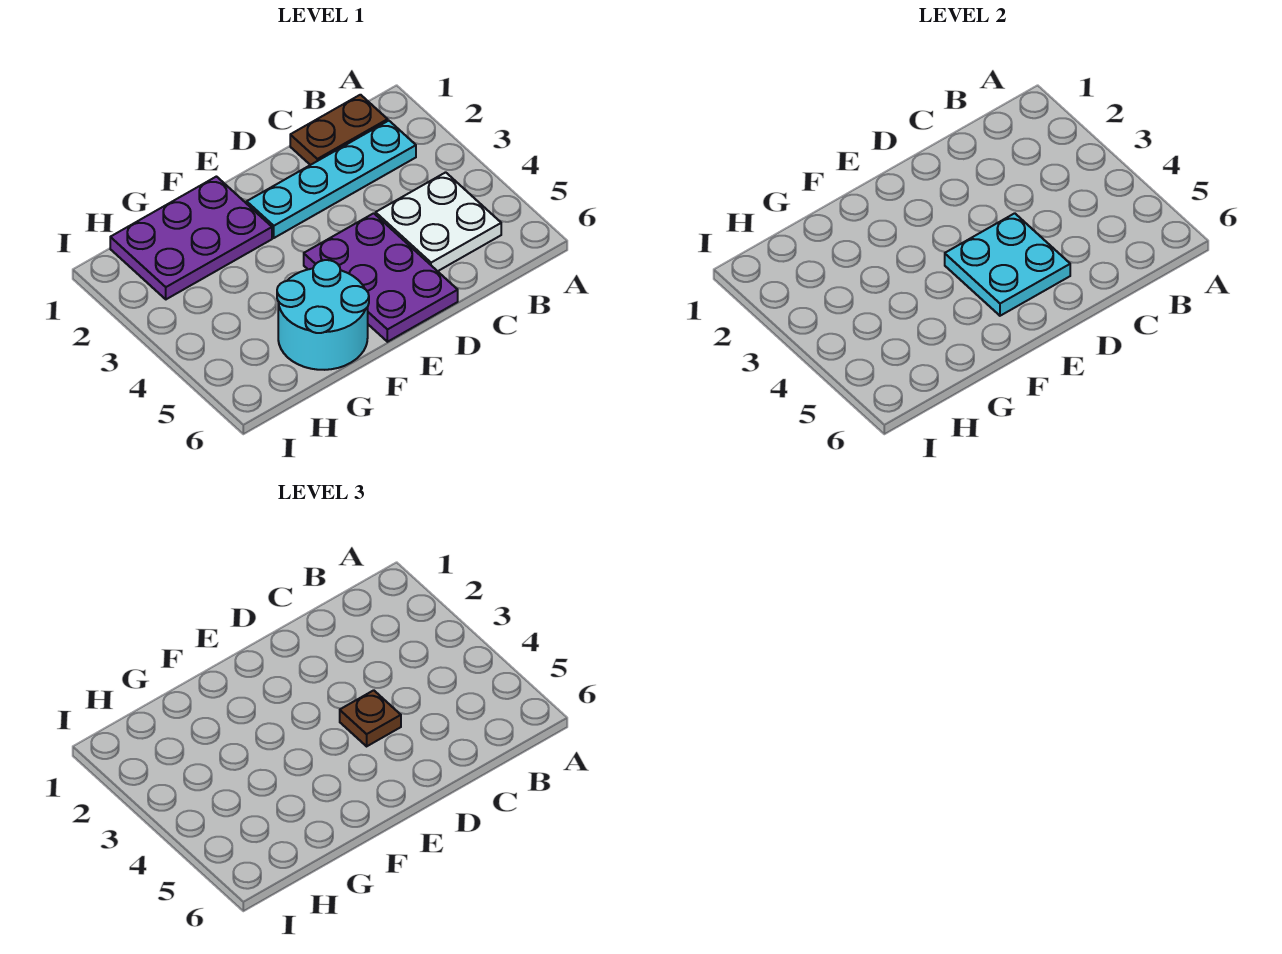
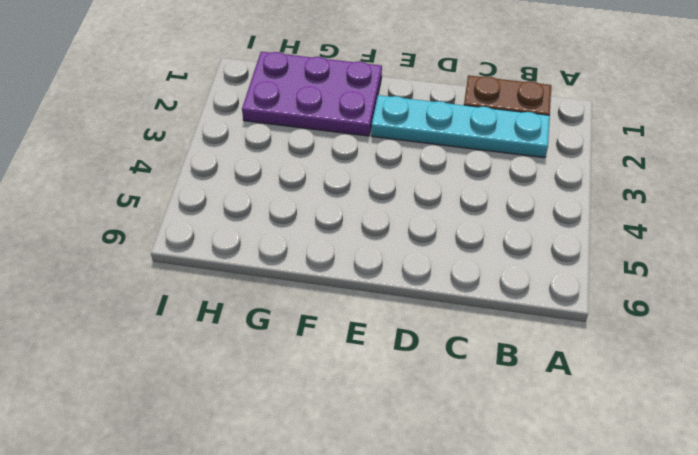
none -> white 2x2 plate [376,172,501,271]
none -> purple 2x3 plate [304,213,458,342]

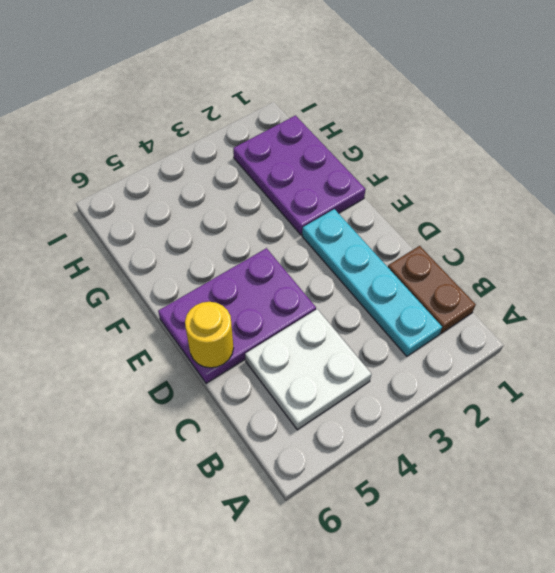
yellow 1x1 round brick [185,302,233,368] -> none
none -> cyan 2x2 round brick [277,260,369,370]
none -> cyan 2x2 plate [945,213,1070,316]

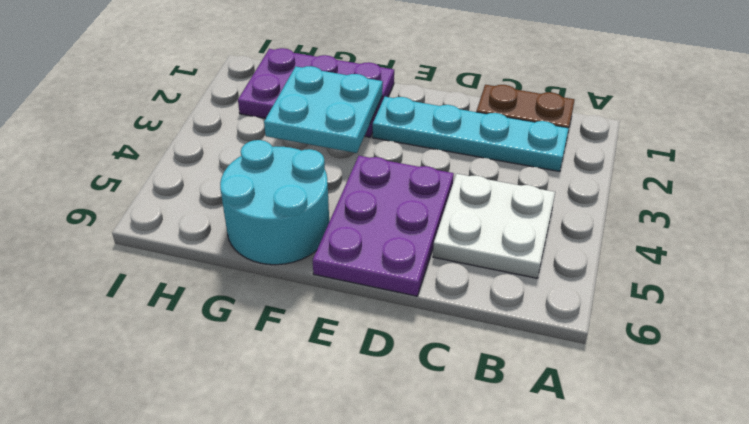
cyan 2x2 plate [264,66,383,153] -> cyan 2x2 plate moved to [945,213,1070,316]
none -> brown 1x1 plate [340,690,401,746]

